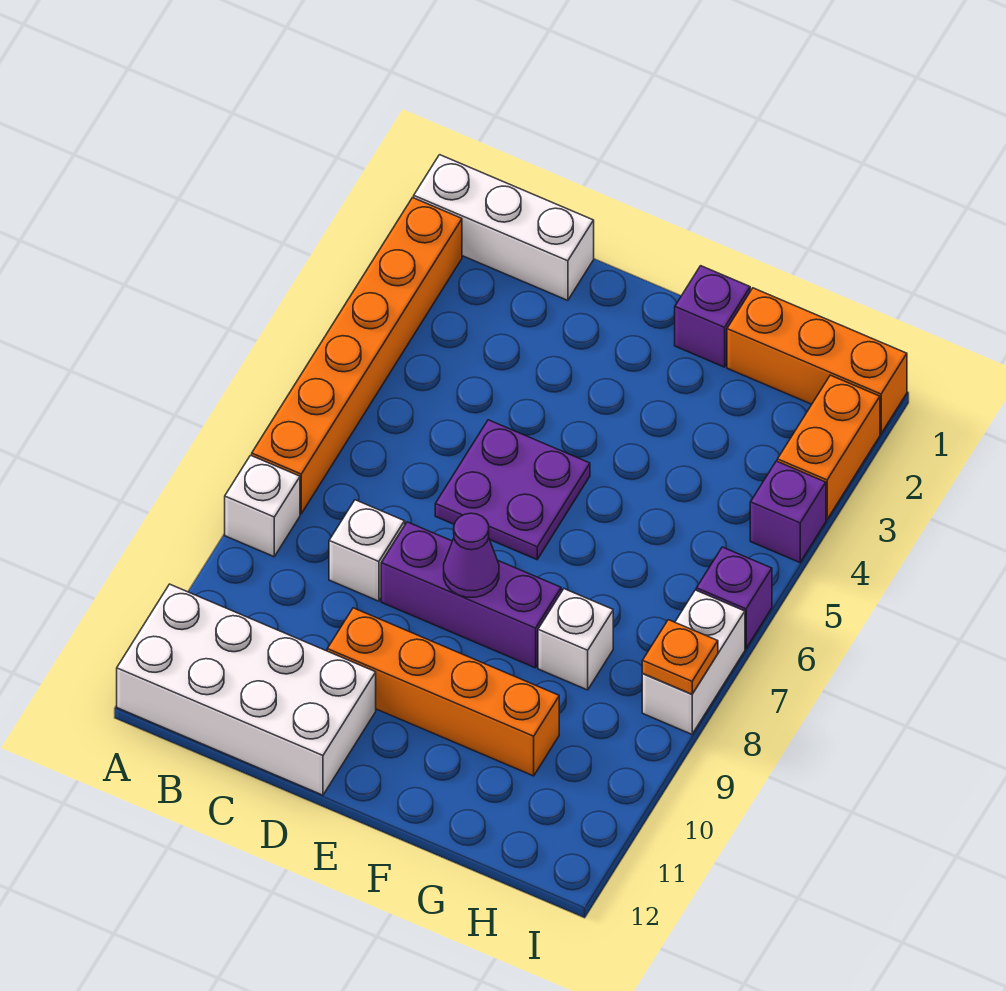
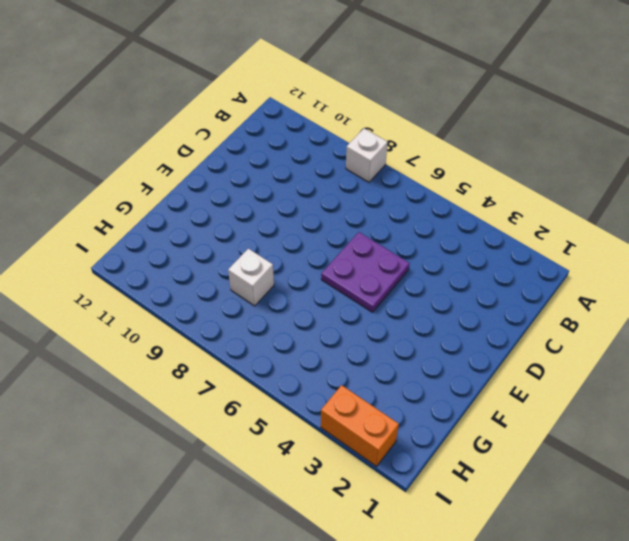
none -> white 1x3 brick [414,155,594,301]
none -> orange 1x6 brick [252,198,462,514]
none -> white 2x4 brick [117,584,376,795]

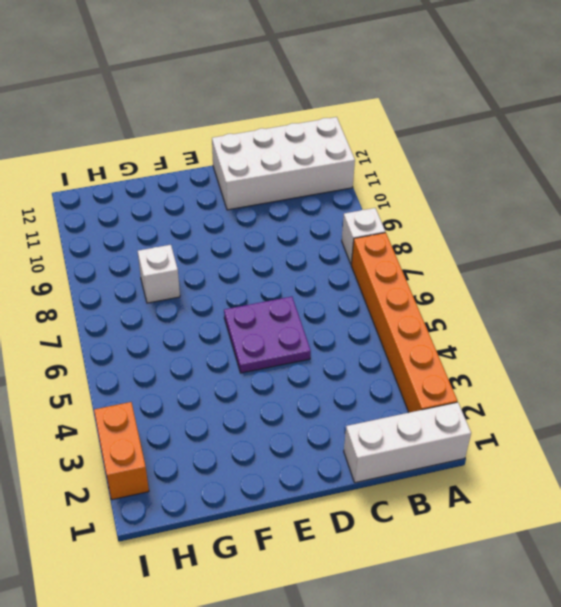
none -> white 1x1 brick [329,500,405,601]
none -> purple 1x3 brick [381,522,561,668]
none -> orange 1x4 brick [327,608,559,776]

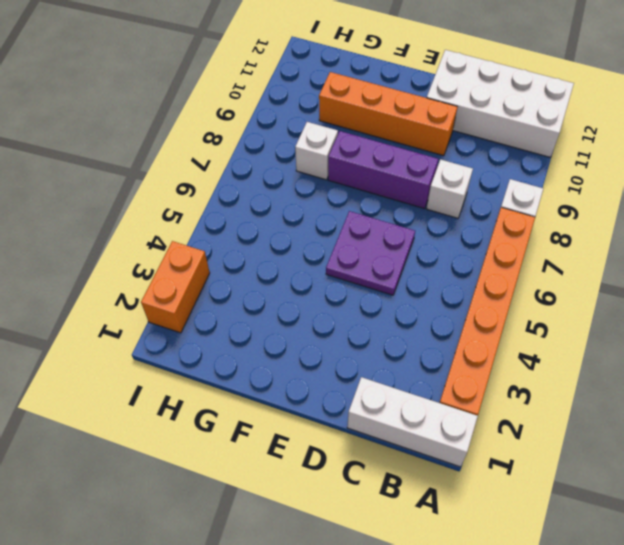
none -> purple 1x1 brick [675,266,750,367]
none -> orange 1x3 brick [727,288,907,434]
none -> purple 1x1 brick [750,461,826,563]

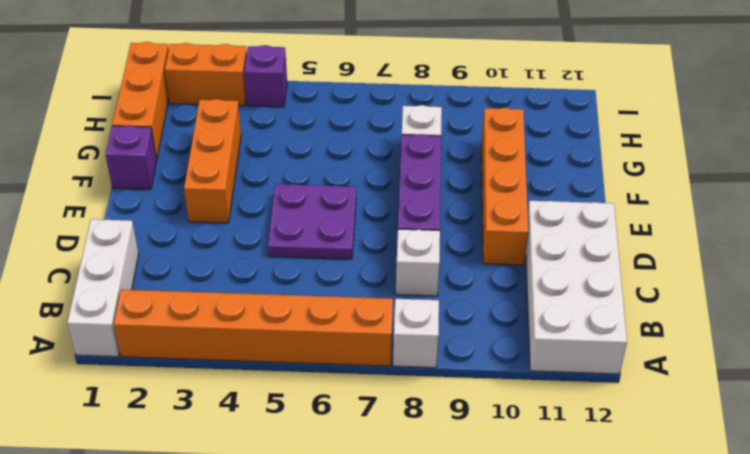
orange 1x3 brick [184,99,241,223] -> none
none -> purple 1x1 brick [696,547,772,648]
none -> white 1x2 brick [642,590,745,734]
none -> purple 1x1 cone [444,513,499,597]

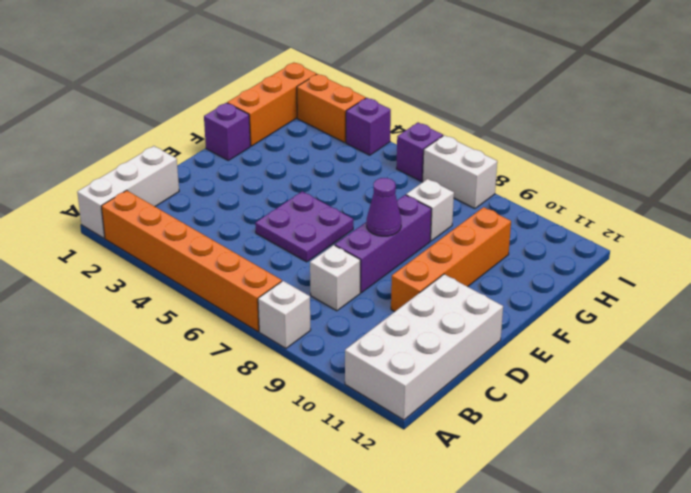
none -> orange 1x1 plate [642,620,718,694]

